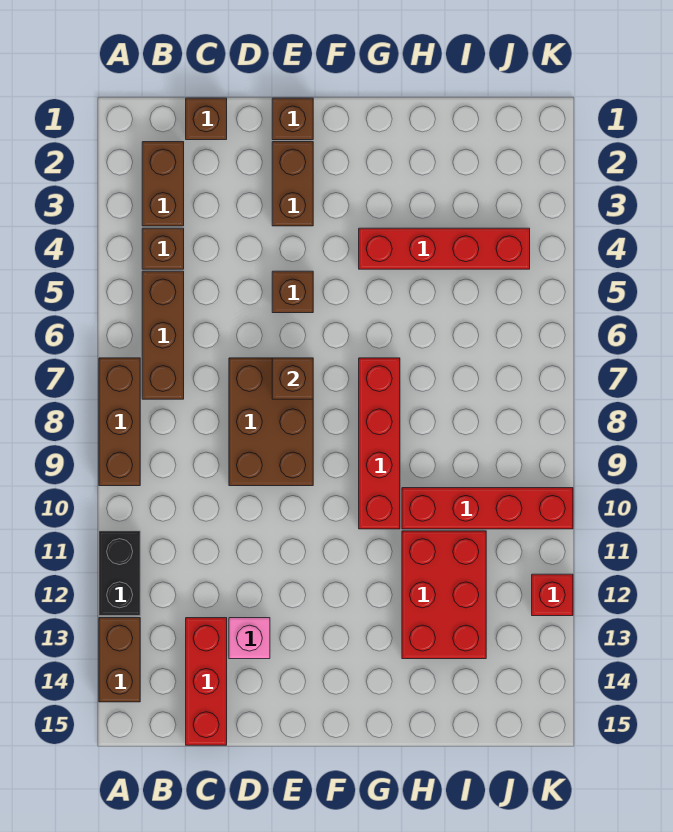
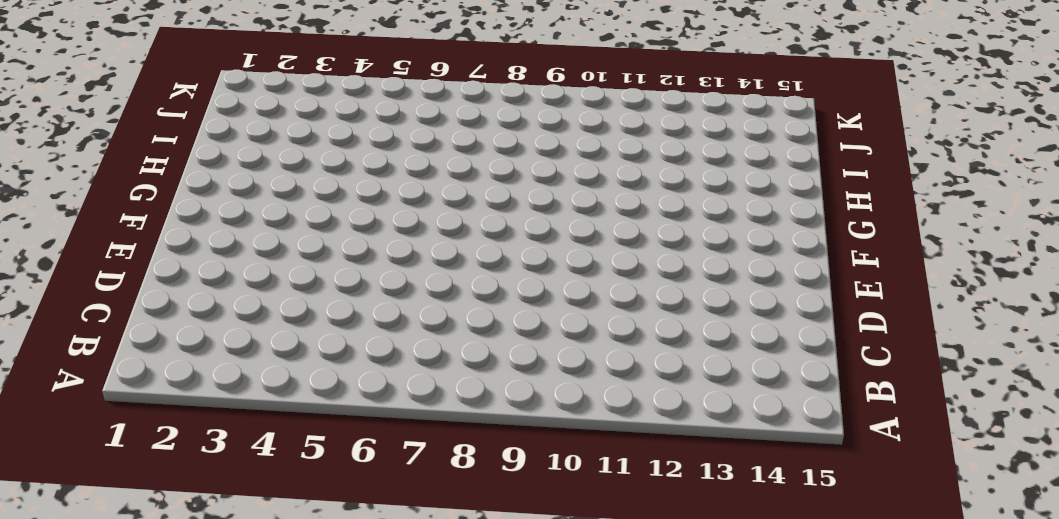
none -> brown 1x3 brick [99,358,140,486]
none -> black 1x2 brick [99,531,140,616]
none -> brown 1x2 brick [99,618,140,702]

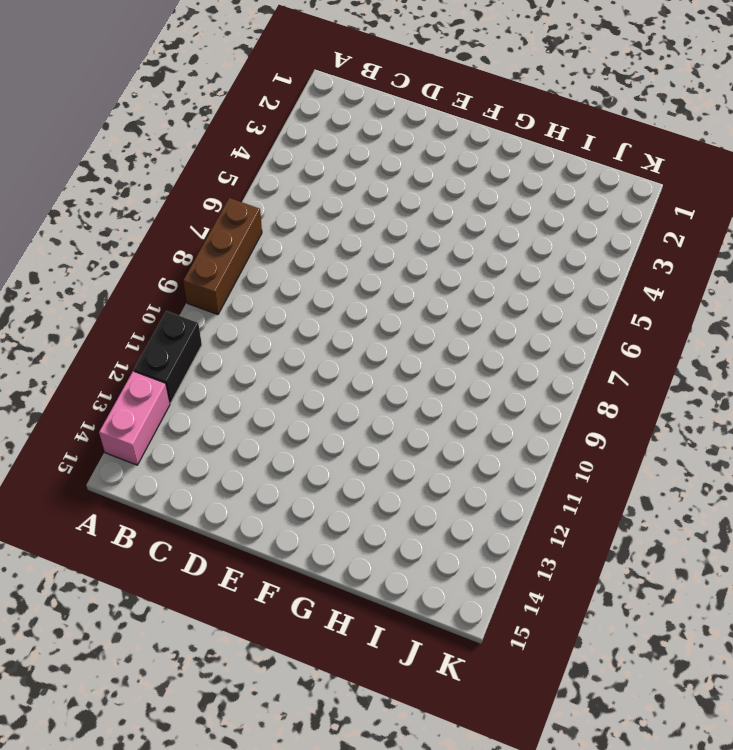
pink 1x2 brick [99,371,170,465] -> brown 1x2 brick [99,618,140,702]
none -> brown 1x2 brick [142,142,184,226]
none -> brown 1x1 brick [142,228,184,269]
none -> brown 1x3 brick [142,271,184,399]

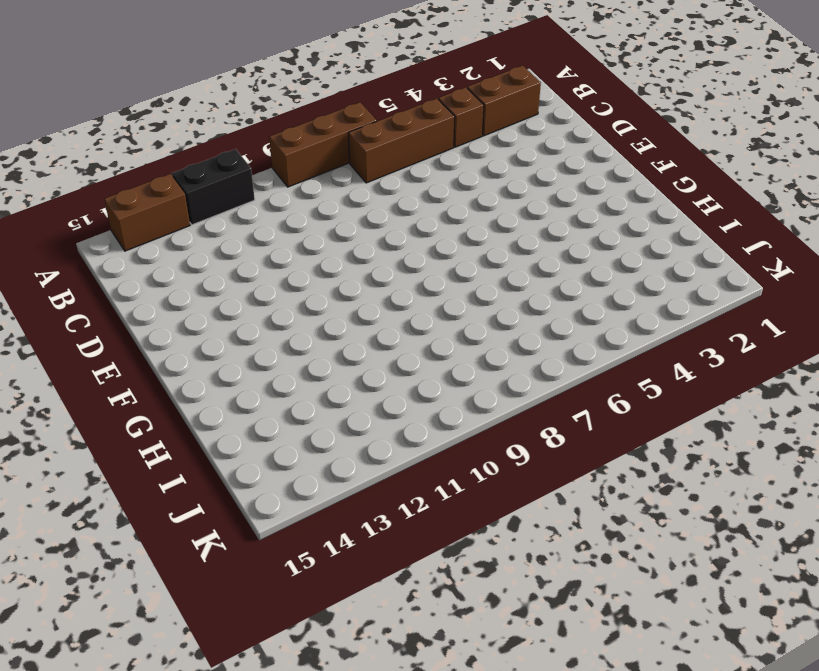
none -> brown 1x1 brick [186,98,227,140]
none -> red 1x3 brick [186,618,227,745]
none -> brown 2x3 brick [229,358,313,486]

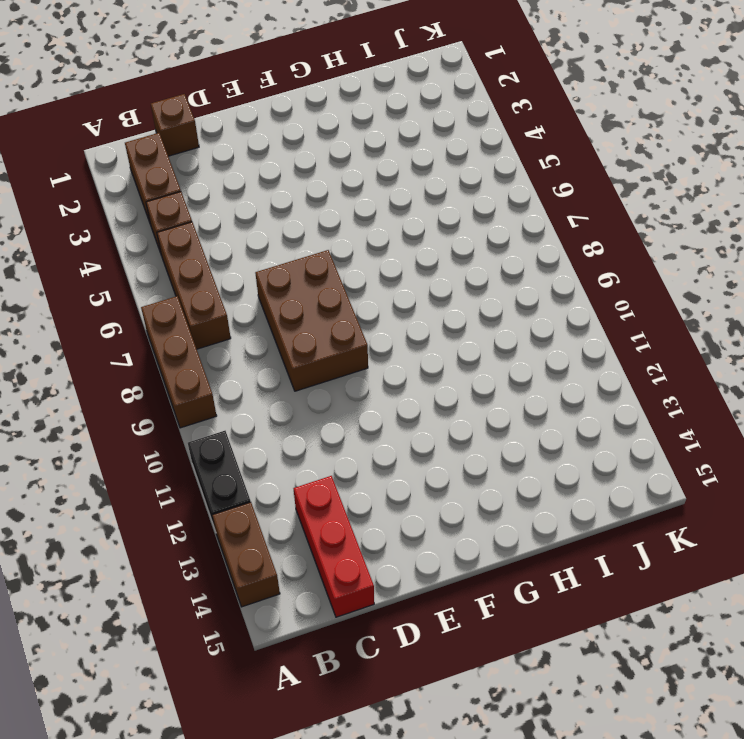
none -> pink 1x1 brick [229,618,270,659]
none -> brown 1x1 brick [272,98,313,140]
none -> brown 1x2 brick [272,142,313,226]

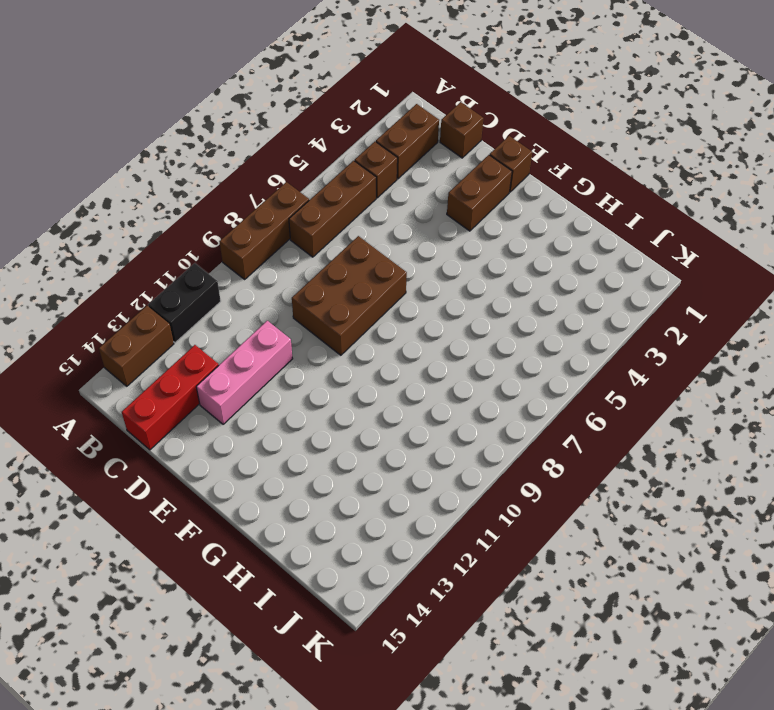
pink 1x3 brick [196,321,293,424] -> pink 1x1 brick [229,618,270,659]
none -> brown 1x1 brick [272,271,313,313]
none -> red 1x4 brick [359,228,530,269]
none -> red 1x4 brick [359,358,400,529]

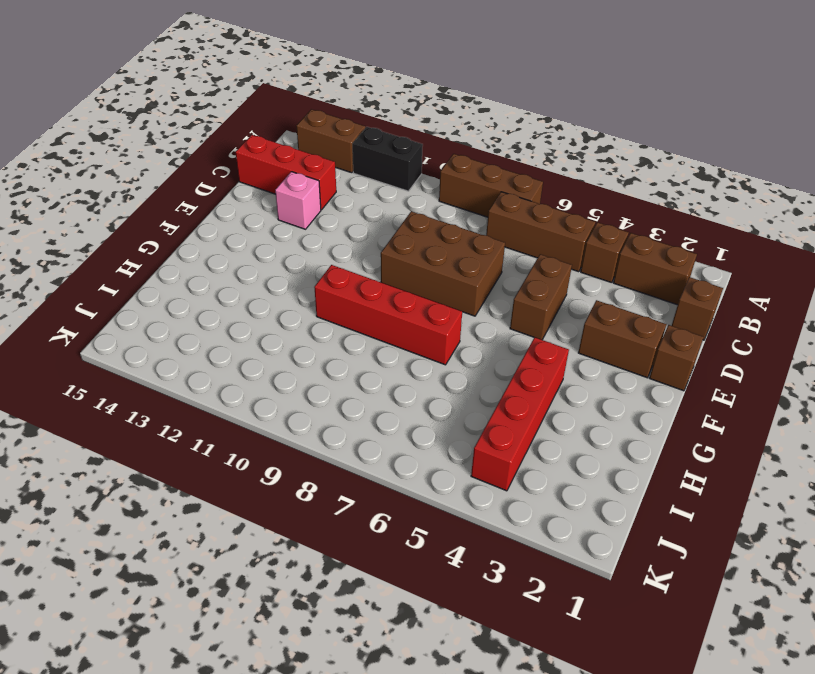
brown 1x2 brick [510,254,572,340] -> brown 1x1 brick [272,271,313,313]
none -> red 1x4 brick [402,488,573,529]
none -> red 2x3 brick [402,531,486,659]
none -> red 1x1 brick [532,574,573,616]

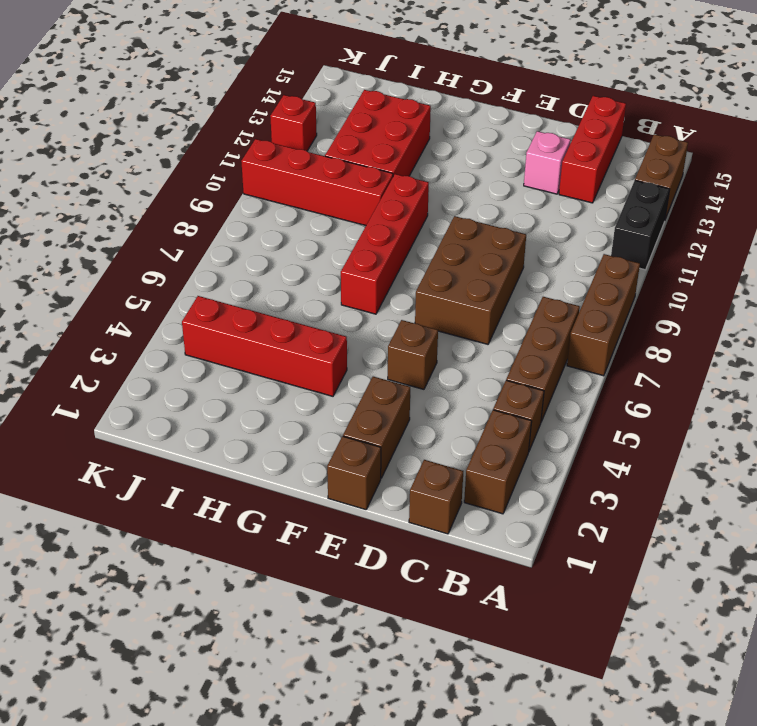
none -> brown 1x1 brick [272,358,313,399]

